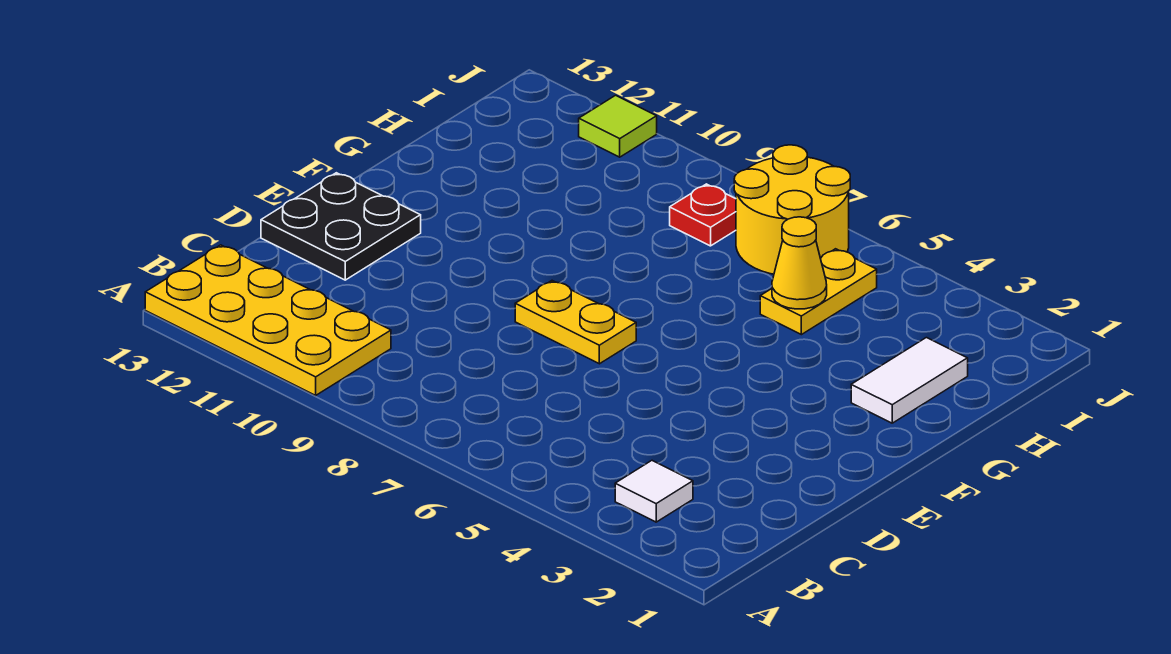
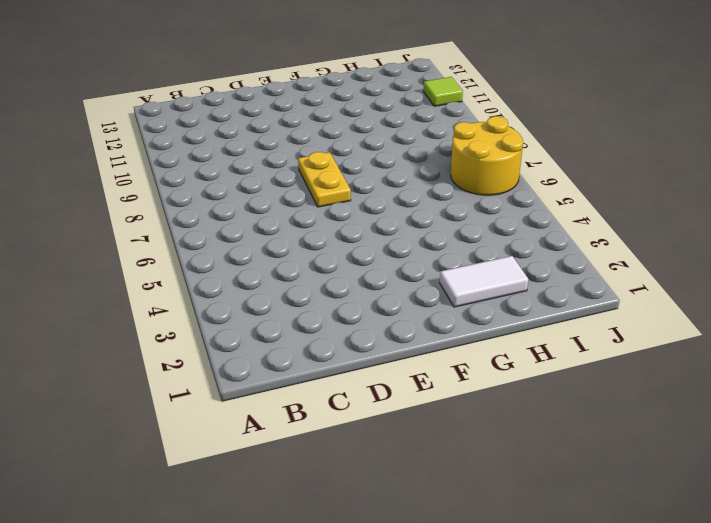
none -> yellow 2x4 plate [145,245,391,395]
none -> white 1x1 tile [615,461,693,522]

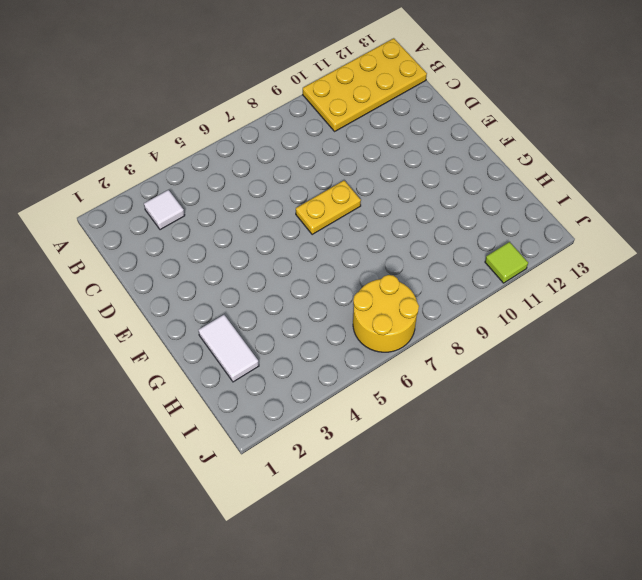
none -> black 2x2 plate [261,173,421,280]
none -> yellow 1x2 plate [760,249,877,335]

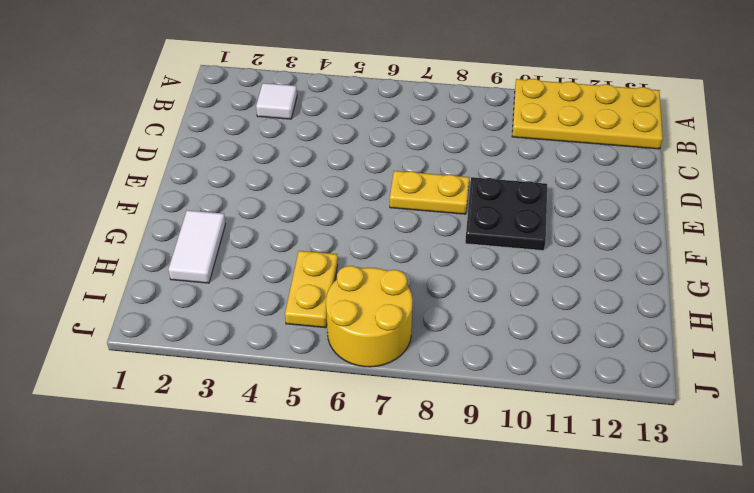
black 2x2 plate [465,177,547,251] -> black 2x2 plate moved to [261,173,421,280]
none -> red 1x1 plate [670,184,736,246]
none -> lime 1x1 tile [579,95,657,157]

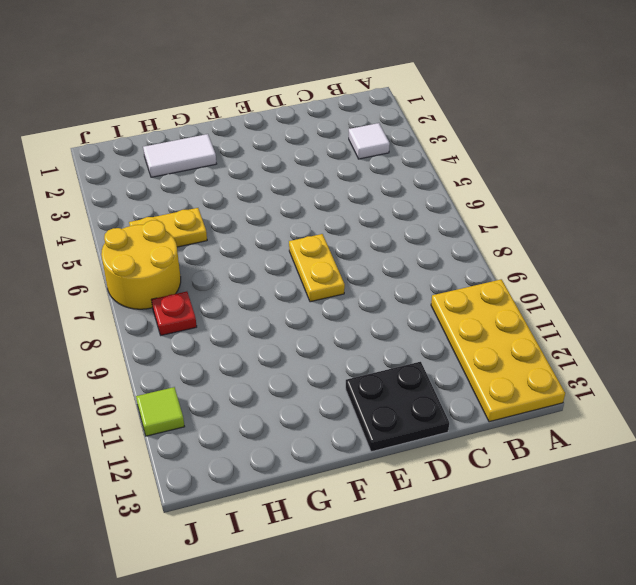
none -> yellow 1x1 cone [772,217,827,309]

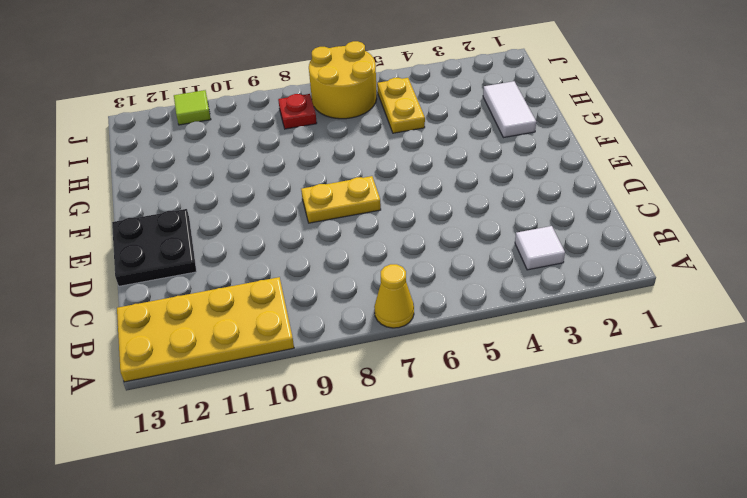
yellow 1x1 cone [374,264,414,328] -> yellow 1x1 cone moved to [772,217,827,309]

